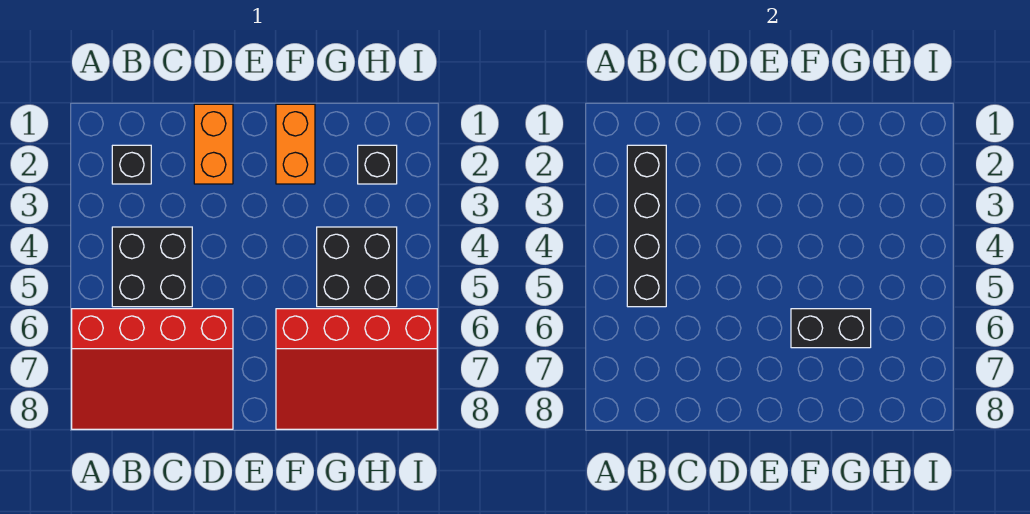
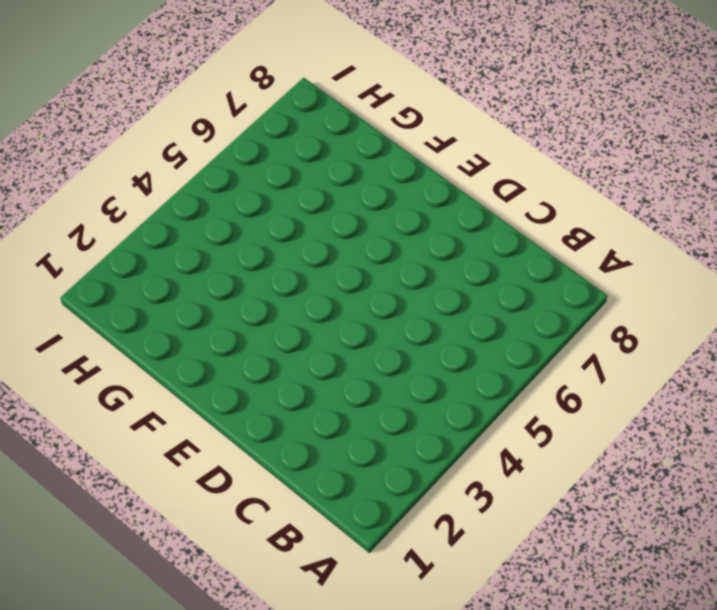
none -> red 3x4 slope [72,309,233,429]
none -> black 1x1 brick [112,145,151,184]

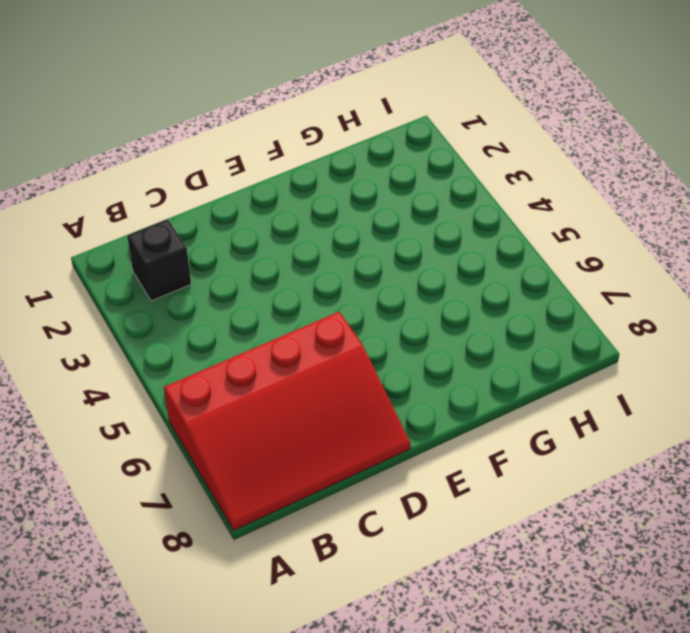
none -> black 2x2 brick [112,227,192,307]
none -> orange 1x2 brick [194,104,233,184]

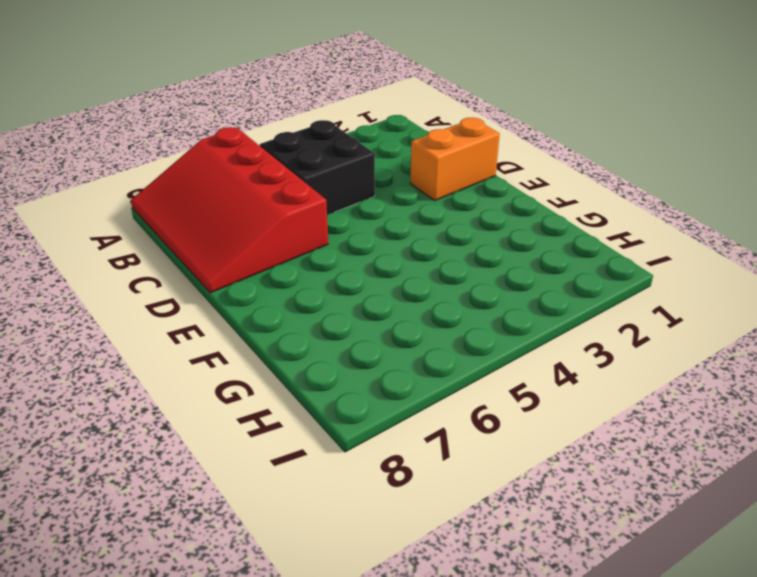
none -> black 1x1 brick [112,145,151,184]
none -> orange 1x2 brick [276,104,315,184]

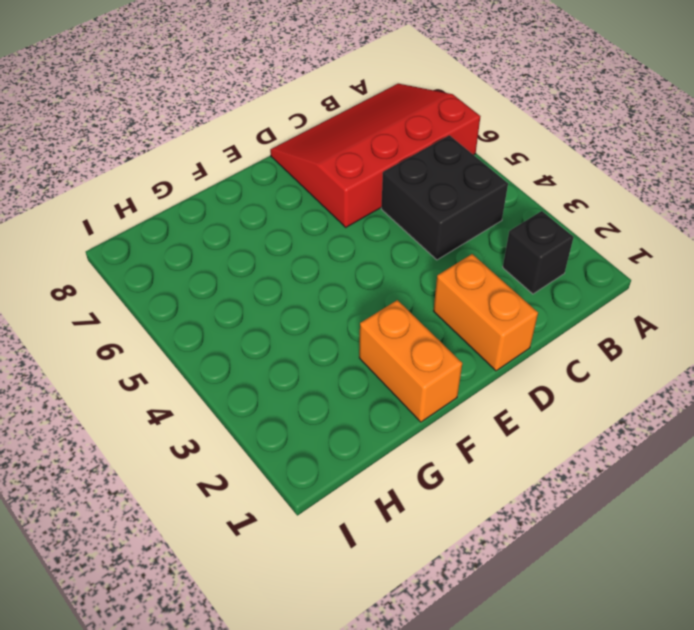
none -> red 3x4 slope [276,309,437,429]
none -> black 2x2 brick [317,227,397,307]

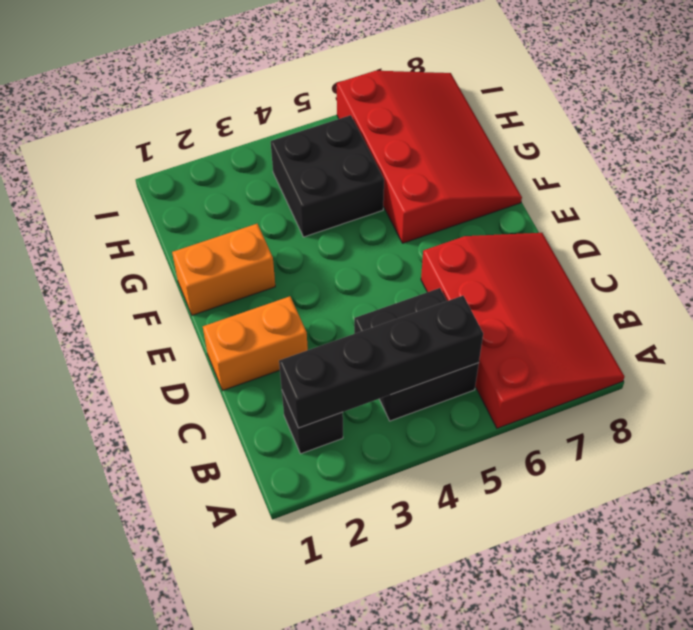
none -> black 1x1 brick [358,145,397,184]
none -> black 1x2 brick [791,309,871,348]

